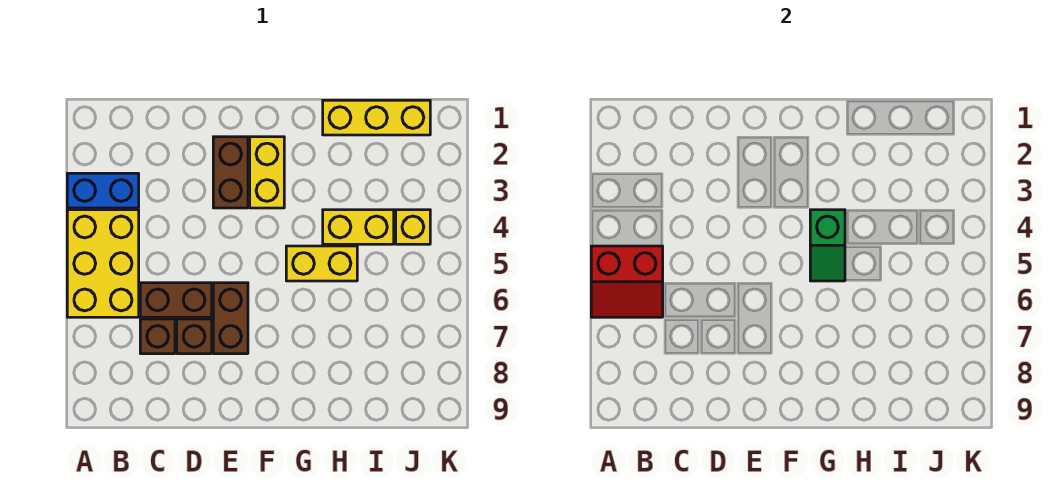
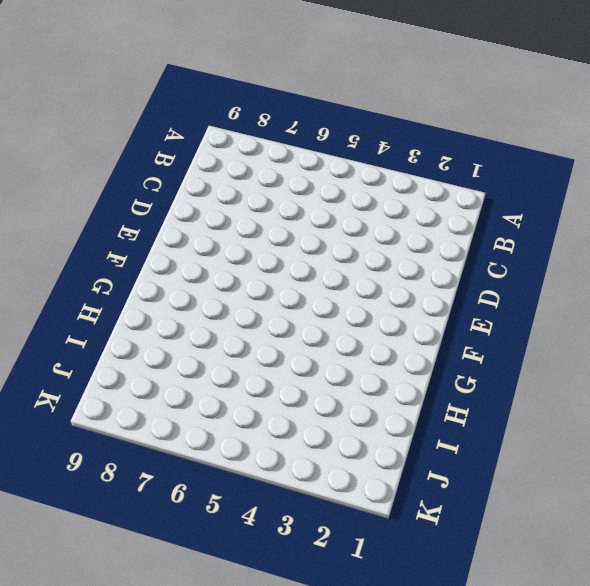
none -> blue 1x2 brick [67,173,139,208]
none -> yellow 2x3 brick [67,210,139,317]
none -> brown 1x2 brick [140,283,212,317]

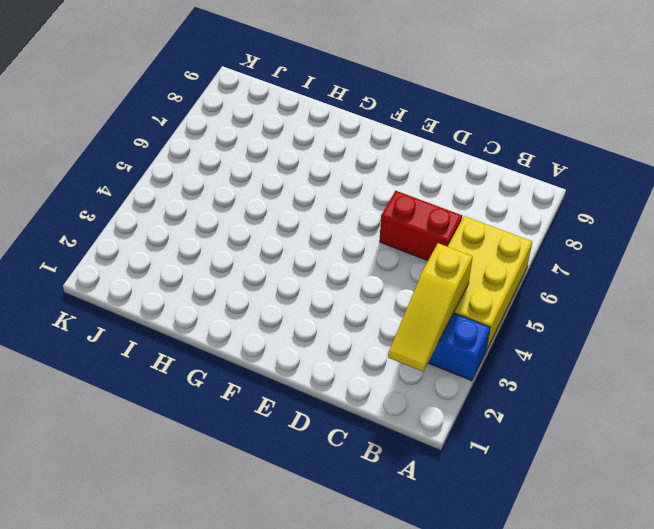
yellow 1x3 slope [388,243,473,372] -> none
red 1x2 brick [380,191,462,261] -> brown 1x2 brick [140,283,212,317]
none -> brown 1x1 brick [140,319,175,354]
none -> brown 1x1 brick [177,319,212,354]
none -> brown 1x2 brick [213,137,248,208]

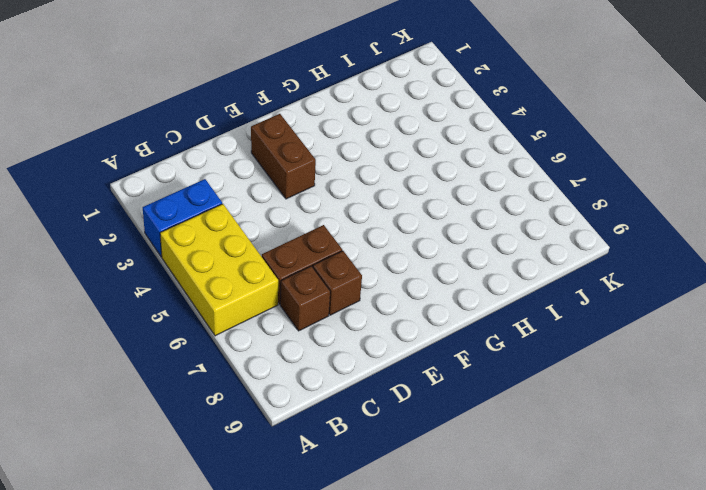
none -> brown 1x2 brick [213,283,248,354]
none -> yellow 1x2 brick [250,137,284,208]
none -> yellow 1x2 brick [286,246,357,281]

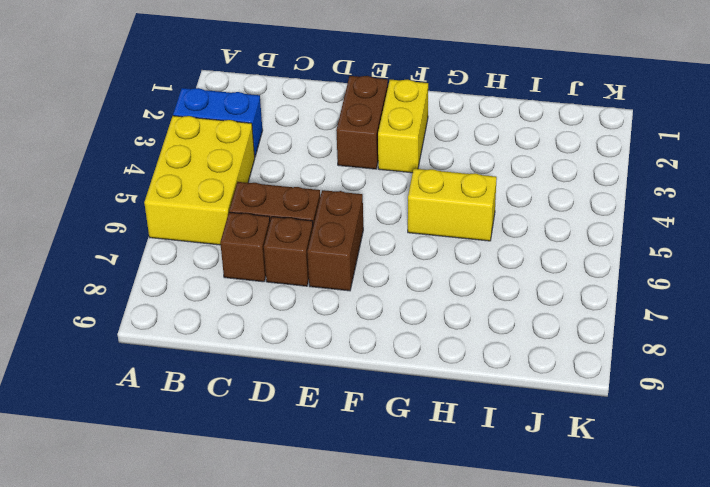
none -> yellow 1x3 brick [323,100,430,135]
none -> yellow 1x2 brick [323,210,394,244]
none -> yellow 1x1 brick [396,210,430,244]

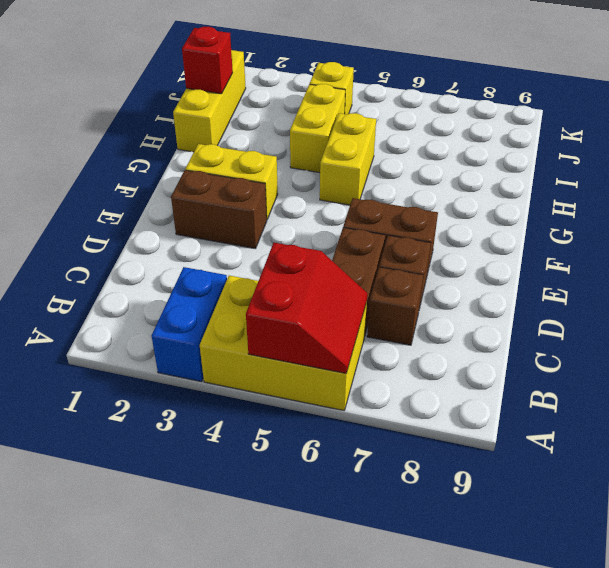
red 1x1 brick [182,27,233,94] -> none
none -> green 1x2 slope [810,210,845,281]

